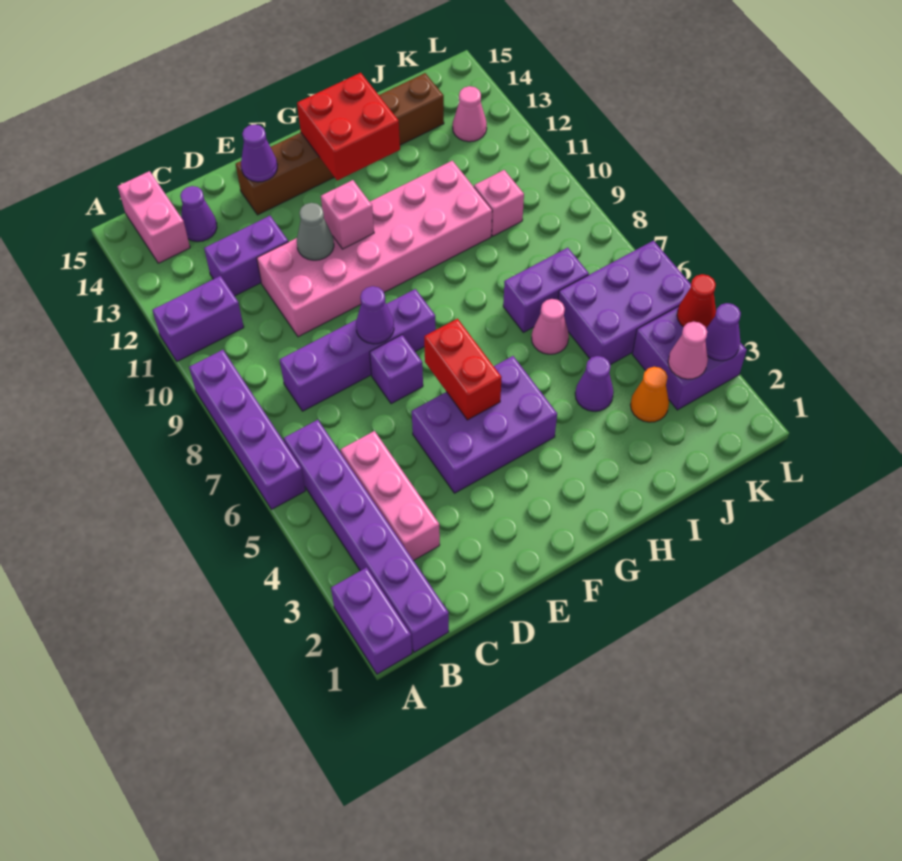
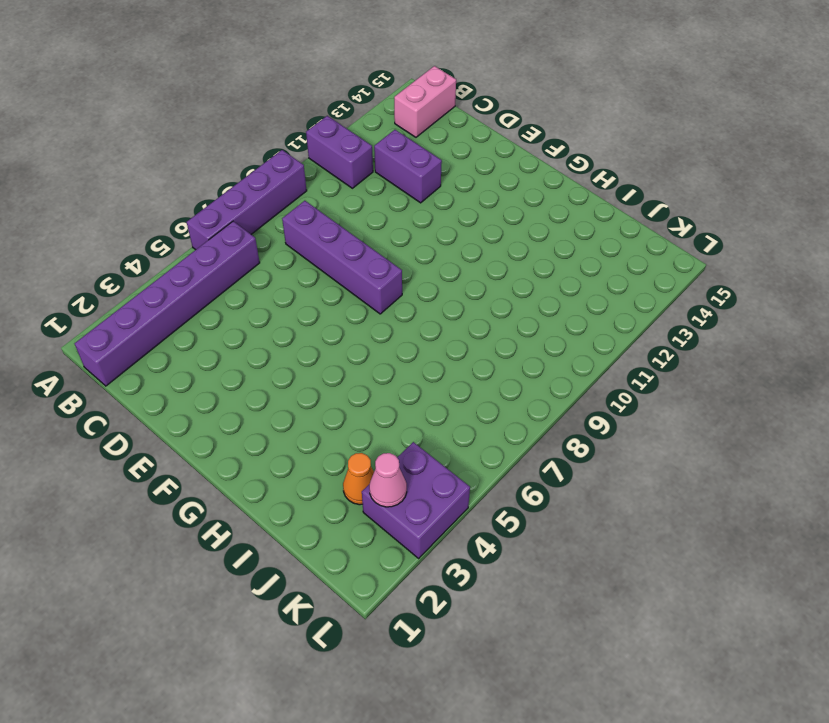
none -> purple 1x2 brick [331,567,412,674]
none -> pink 1x3 brick [341,431,440,560]
none -> purple 1x1 cone [180,186,217,242]
none -> pink 2x6 brick [257,161,492,337]

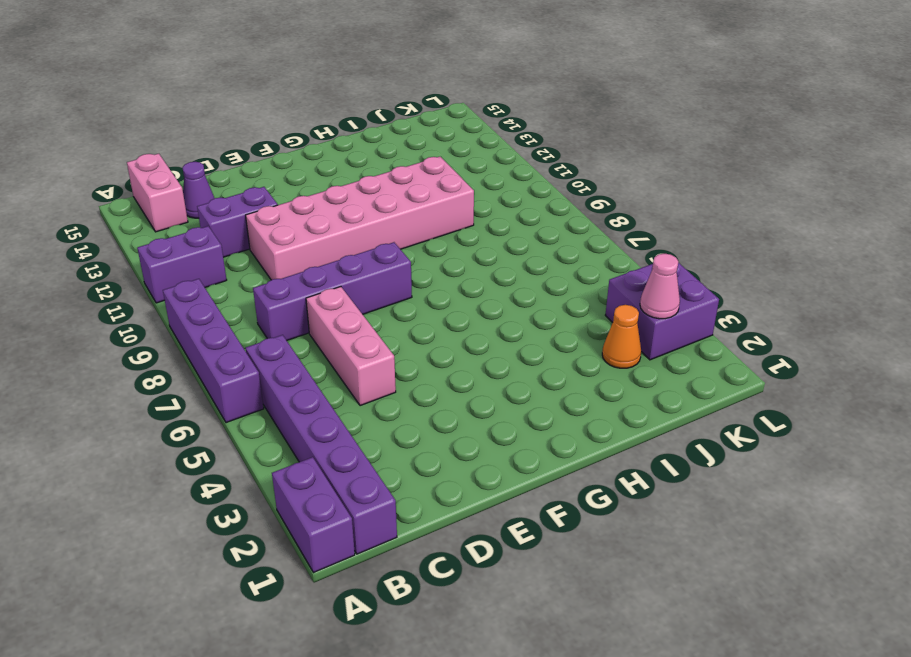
pink 1x3 brick [306,287,396,406] -> pink 1x3 brick moved to [341,431,440,560]
none -> purple 2x3 brick [412,356,557,493]
none -> purple 1x1 brick [370,335,423,404]
none -> brown 1x6 brick [236,73,444,215]
none -> purple 1x1 cone [575,356,614,411]

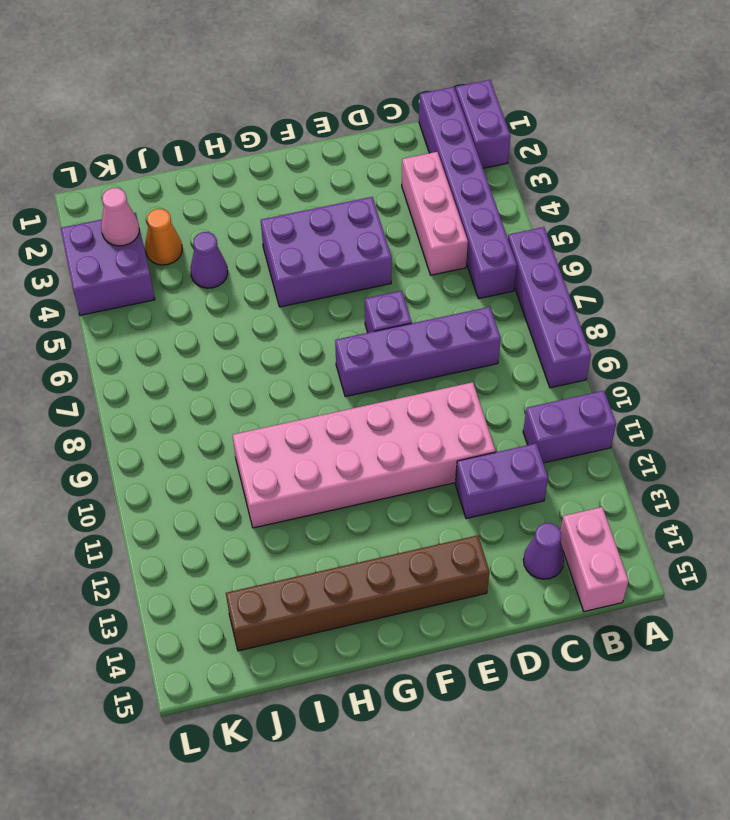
none -> pink 1x1 cone [532,299,569,354]
none -> purple 1x2 brick [503,248,589,332]
none -> purple 2x3 brick [558,241,691,365]
none -> pink 1x1 brick [474,170,524,236]

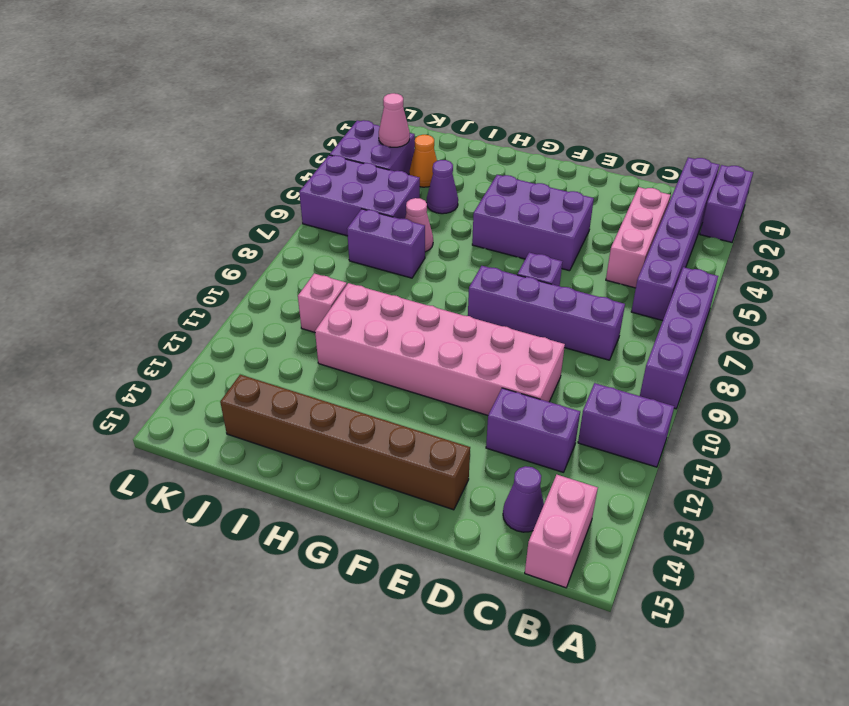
none -> pink 1x1 cone [453,86,487,142]
none -> purple 1x1 cone [356,286,394,344]
none -> grey 1x1 cone [297,203,334,260]
none -> purple 1x1 cone [241,124,277,182]

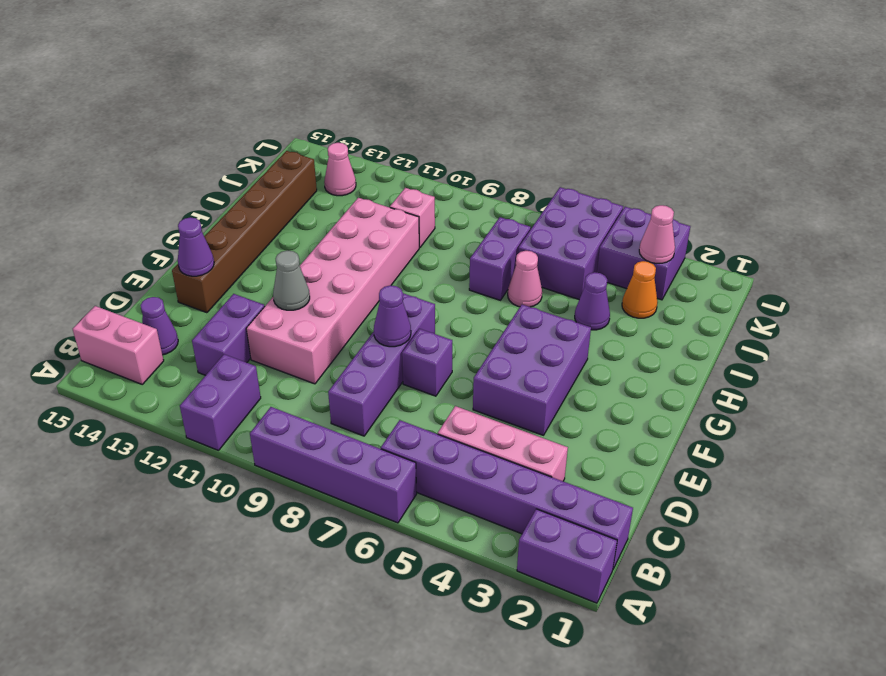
none -> red 1x2 brick [424,319,502,420]
none -> pink 1x1 brick [321,180,374,249]
none -> red 2x2 brick [297,73,400,181]
none -> purple 1x1 cone [706,303,741,361]

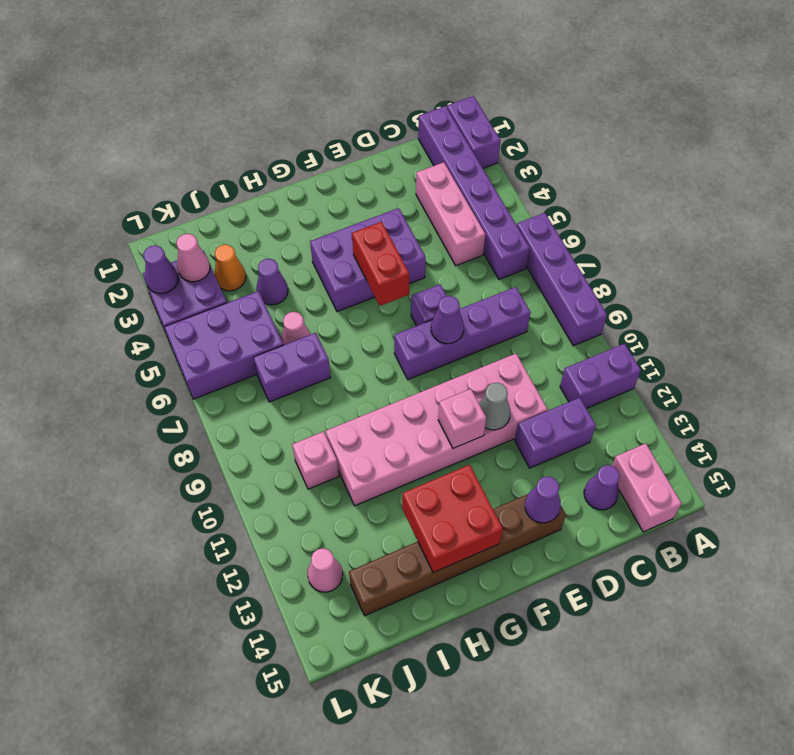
none -> red 1x1 cone [677,274,716,328]

